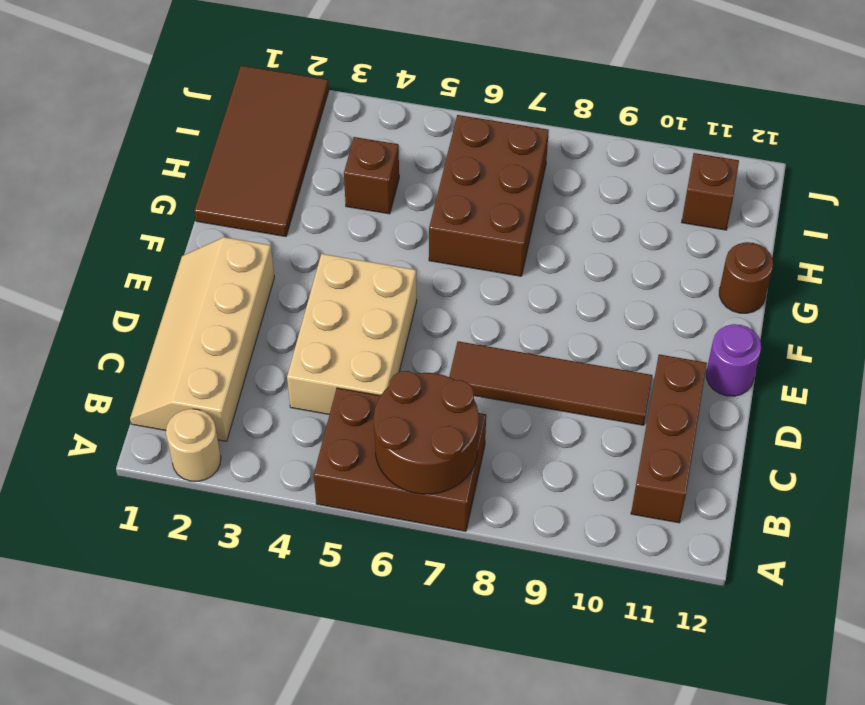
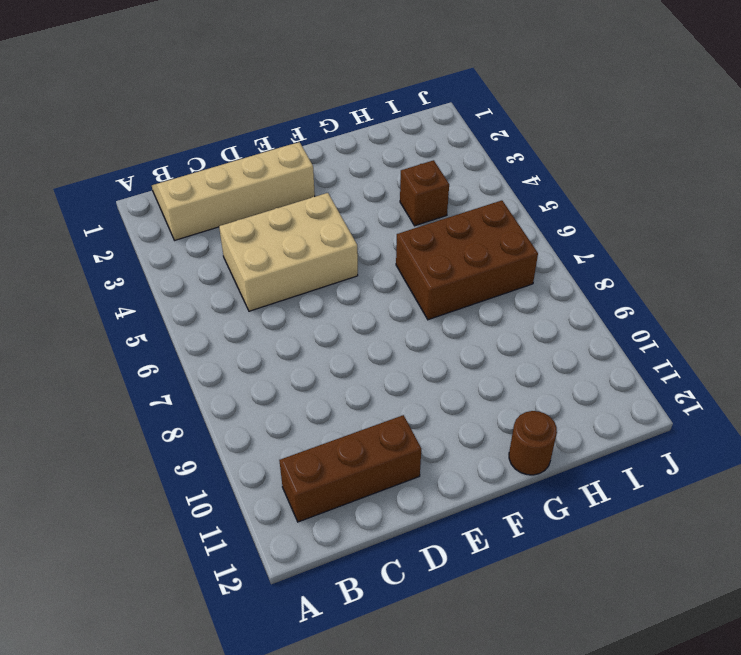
none -> tan 1x1 round brick [166,409,221,481]
none -> brown 2x3 brick [314,388,486,531]
none -> brown 1x4 tile [449,341,652,425]

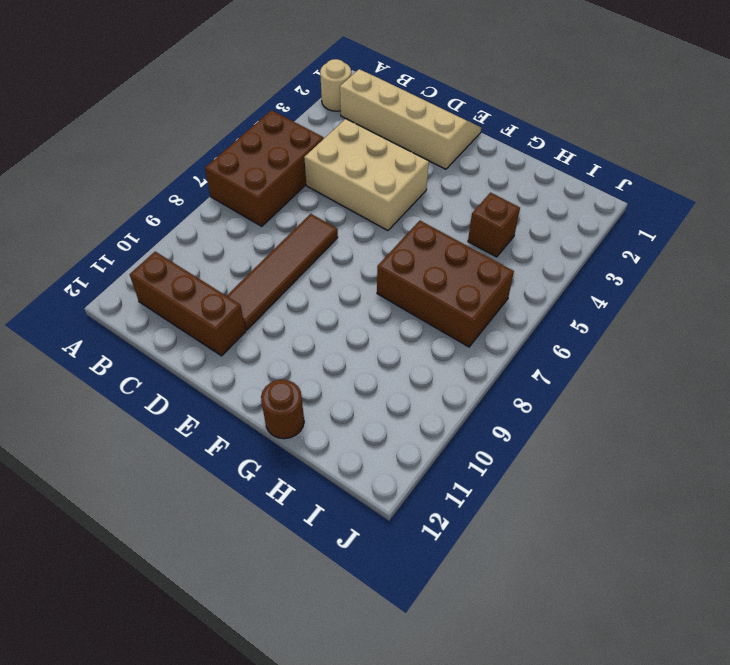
none -> purple 1x1 round brick [706,324,761,396]
none -> brown 2x4 tile [194,66,329,237]
none -> brown 1x1 brick [682,153,739,230]

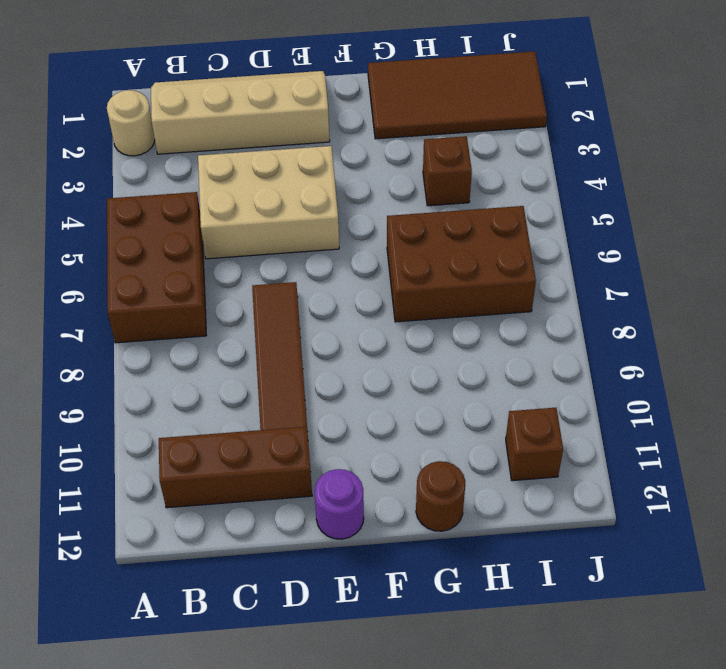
none -> brown 2x2 round brick [374,371,479,494]

